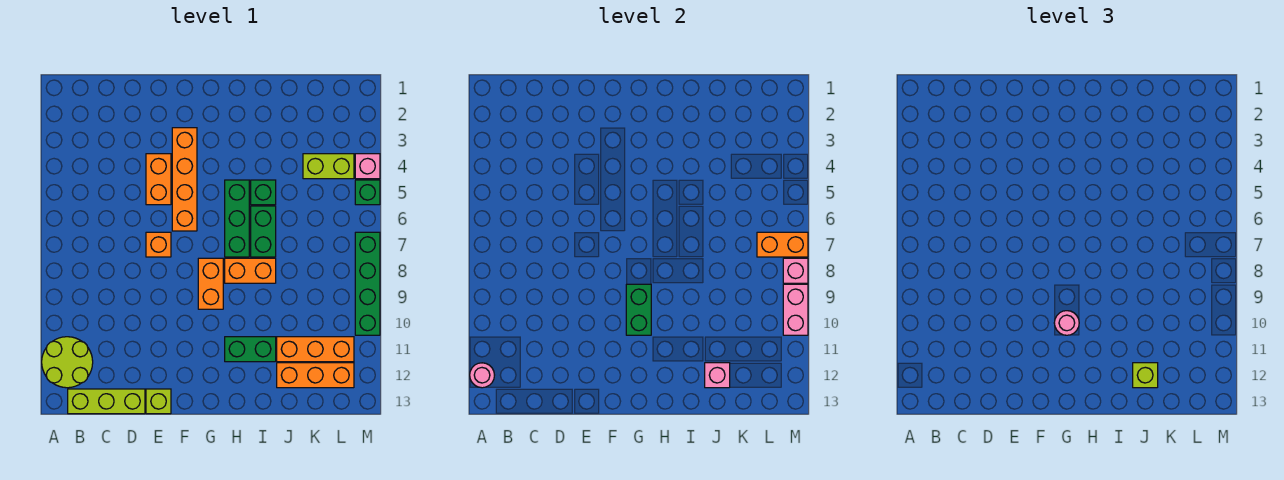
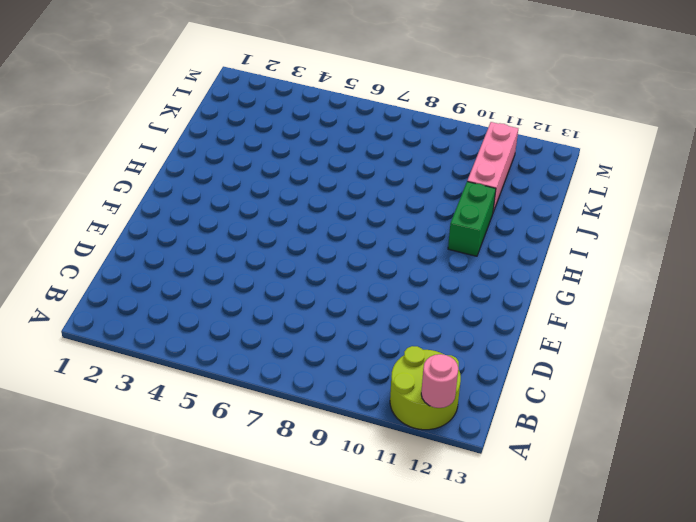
pink 1x3 brick [467,122,518,212] -> orange 1x3 brick [277,337,354,362]
none -> lime 1x3 brick [68,389,145,414]
none -> orange 1x2 brick [146,154,171,205]
none -> orange 1x1 brick [146,232,171,257]

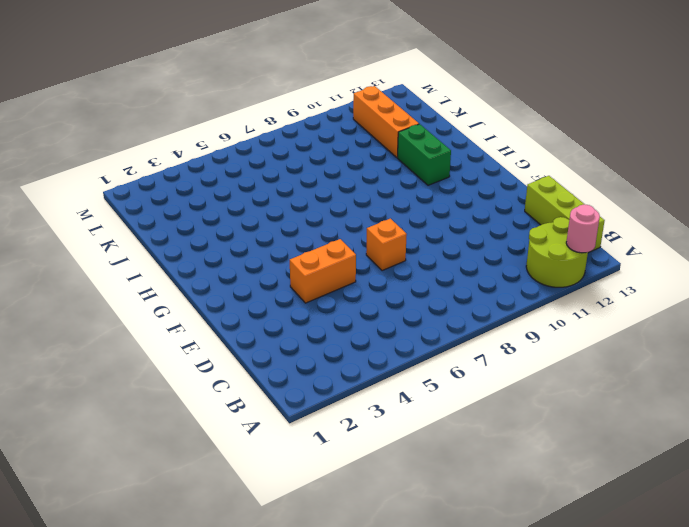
none -> lime 1x1 brick [146,389,171,414]
none -> orange 1x4 brick [172,128,197,231]
none -> orange 1x2 brick [198,258,223,309]

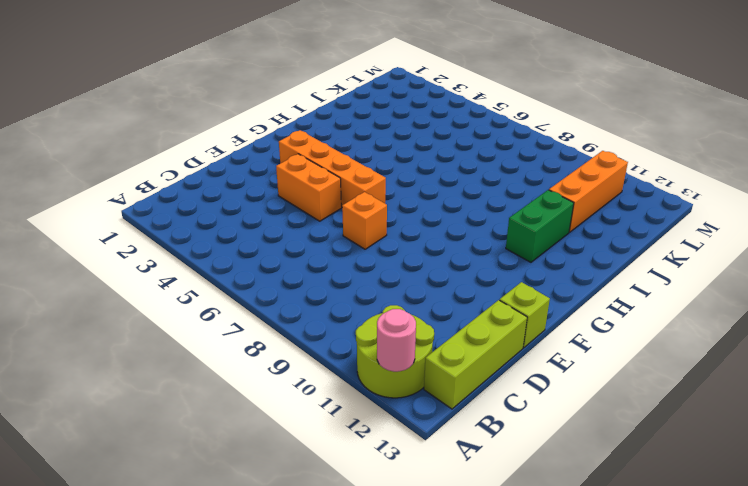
none -> orange 1x2 brick [198,258,223,309]
none -> green 1x3 brick [225,180,249,257]
none -> orange 1x2 brick [225,258,276,283]

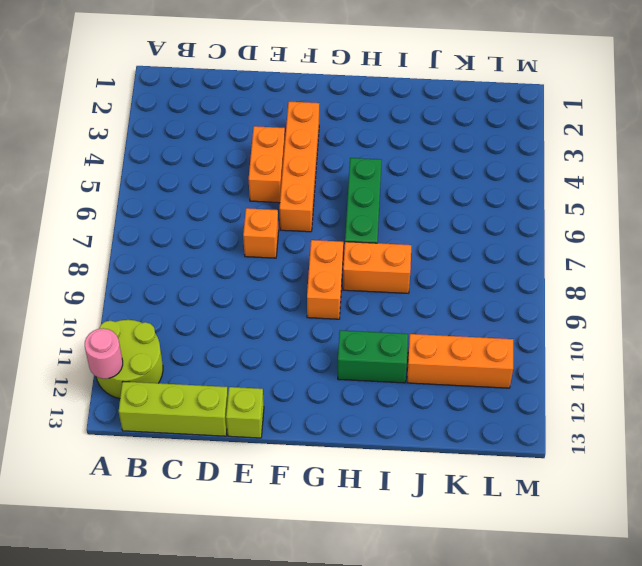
none -> green 1x1 brick [251,180,276,205]
none -> green 1x2 brick [251,206,276,257]
none -> orange 1x3 brick [277,363,354,388]

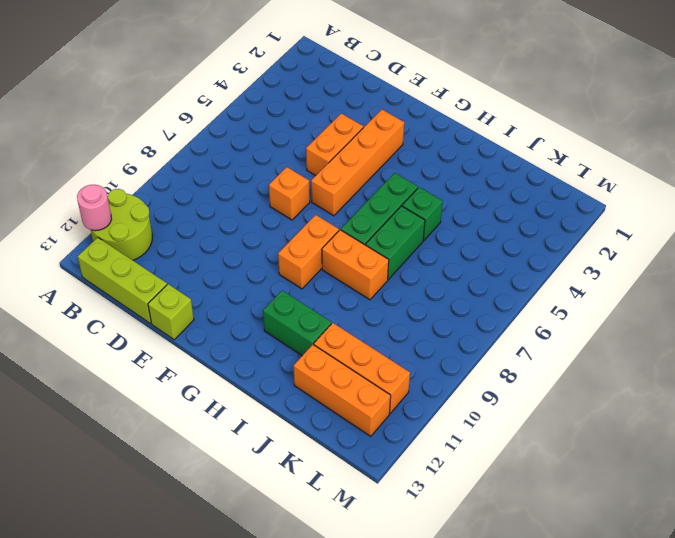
none -> lime 1x2 brick [303,154,354,179]
none -> pink 1x1 brick [355,154,380,179]
none -> green 1x1 brick [355,180,380,205]

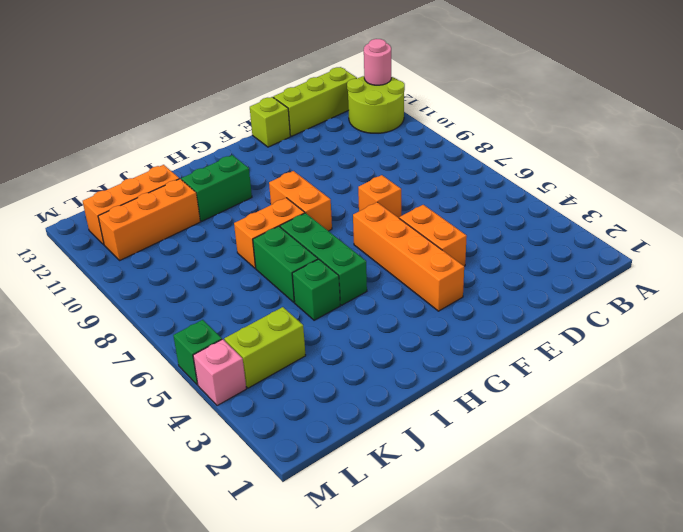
none -> green 1x4 brick [355,232,380,335]
none -> green 1x2 brick [626,284,651,335]
none -> pink 1x1 brick [705,363,730,388]

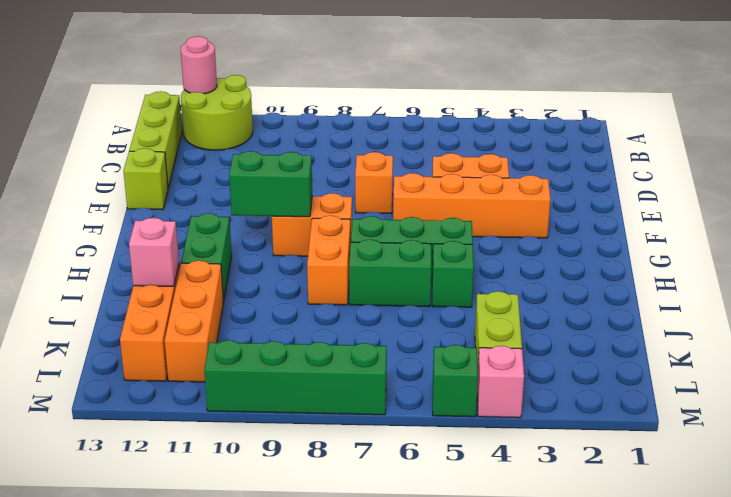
none -> orange 1x2 brick [757,232,808,257]
none -> pink 1x1 brick [783,258,808,283]
none -> pink 1x2 brick [783,284,808,335]

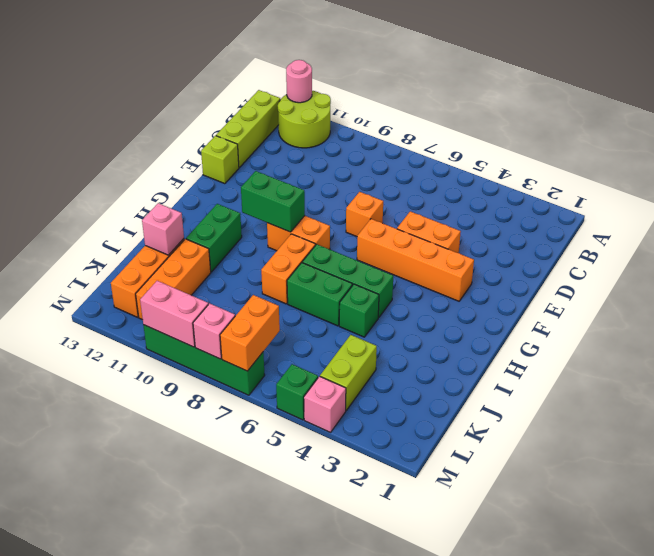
none -> pink 1x1 round brick [1054,311,1079,335]
none -> lime 1x1 brick [1133,363,1158,388]

